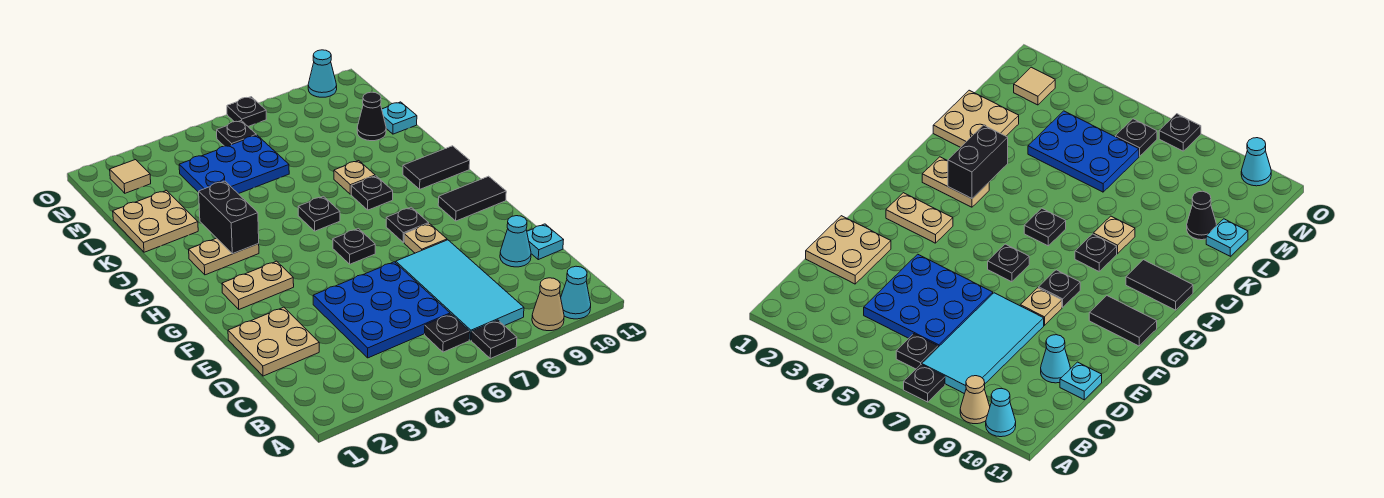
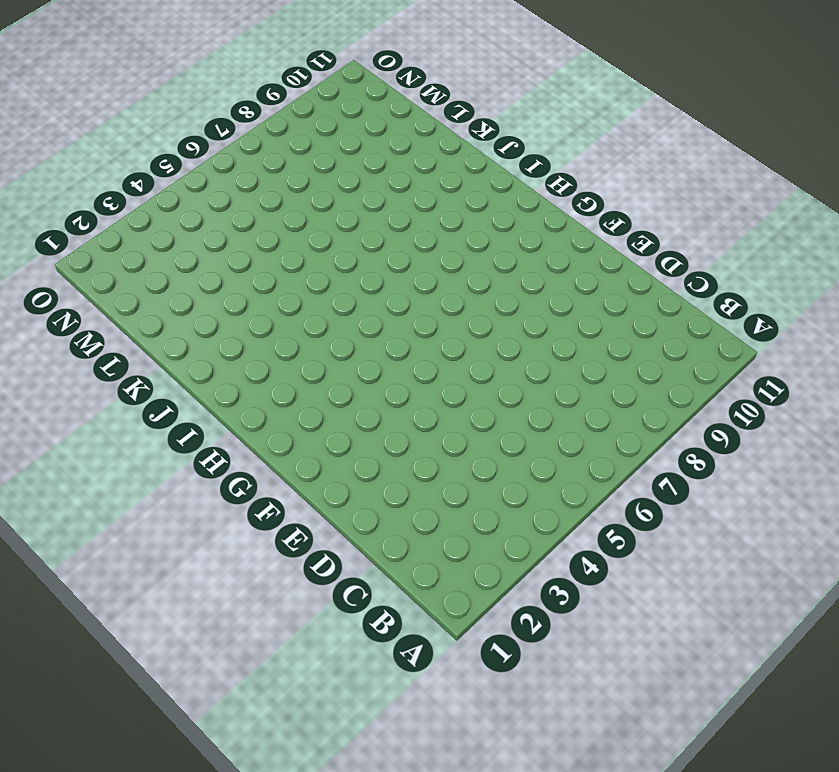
none -> black 1x1 plate [471,320,517,358]
none -> tan 1x1 cone [532,278,564,331]
none -> cyan 1x1 cone [561,266,591,319]

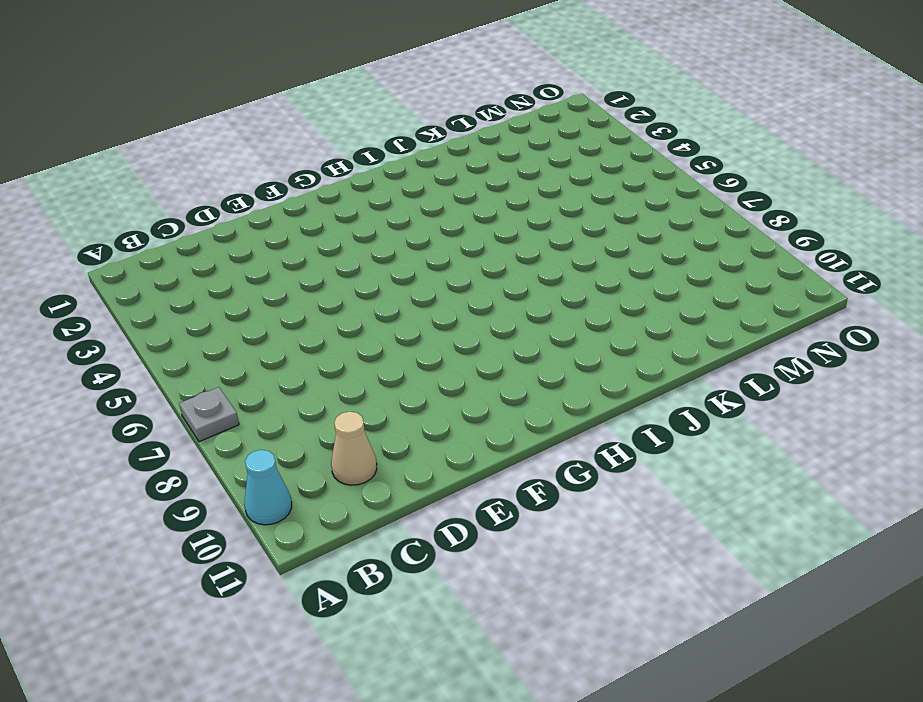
grey 1x1 plate [179,387,239,442] -> black 1x1 plate [471,320,517,358]
tan 1x1 cone [331,412,377,485] -> tan 1x1 cone moved to [532,278,564,331]
none -> black 1x1 plate [425,314,470,352]
none -> cyan 2x4 tile [396,240,524,340]
none -> blue 3x3 plate [313,262,450,358]

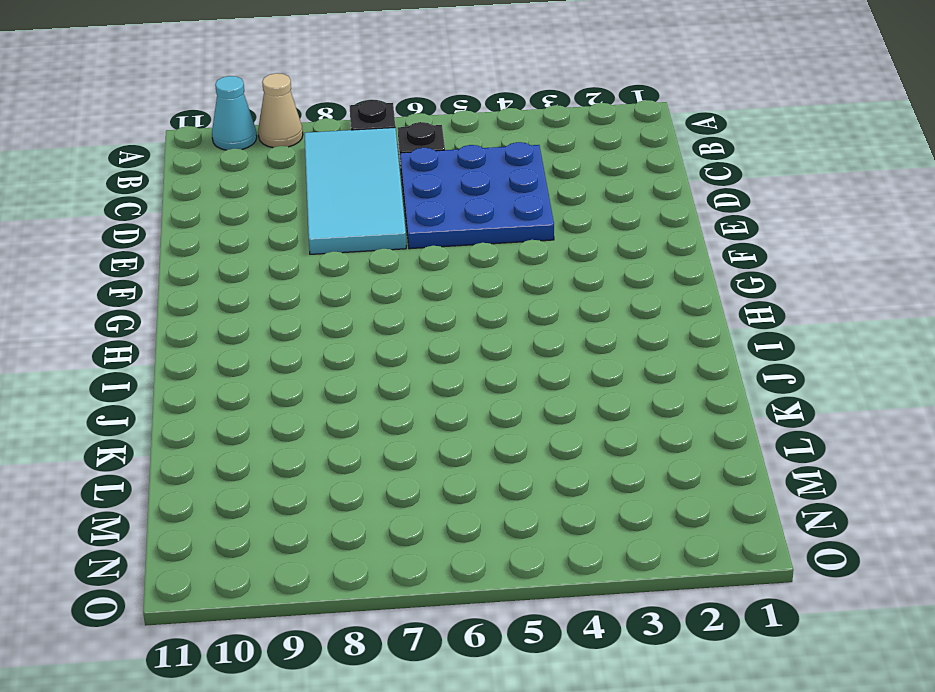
none -> tan 2x2 plate [228,307,319,376]
none -> cyan 1x1 cone [500,216,531,267]
none -> cyan 1x1 plate [527,224,563,260]

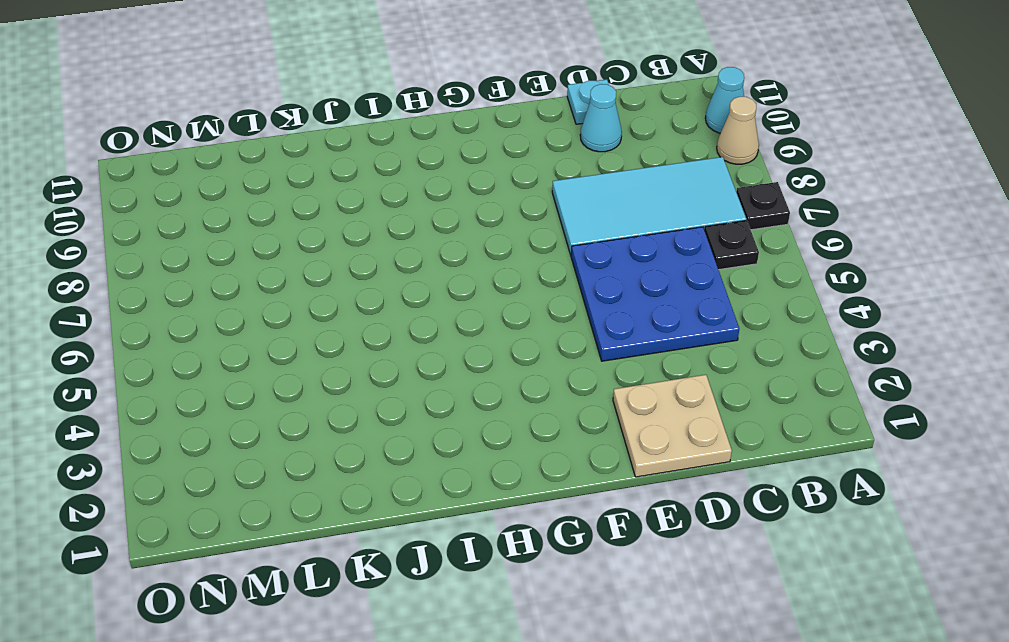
none -> tan 1x1 plate [404,223,447,253]
none -> tan 1x2 plate [222,261,294,309]
none -> black 1x1 plate [333,229,375,264]

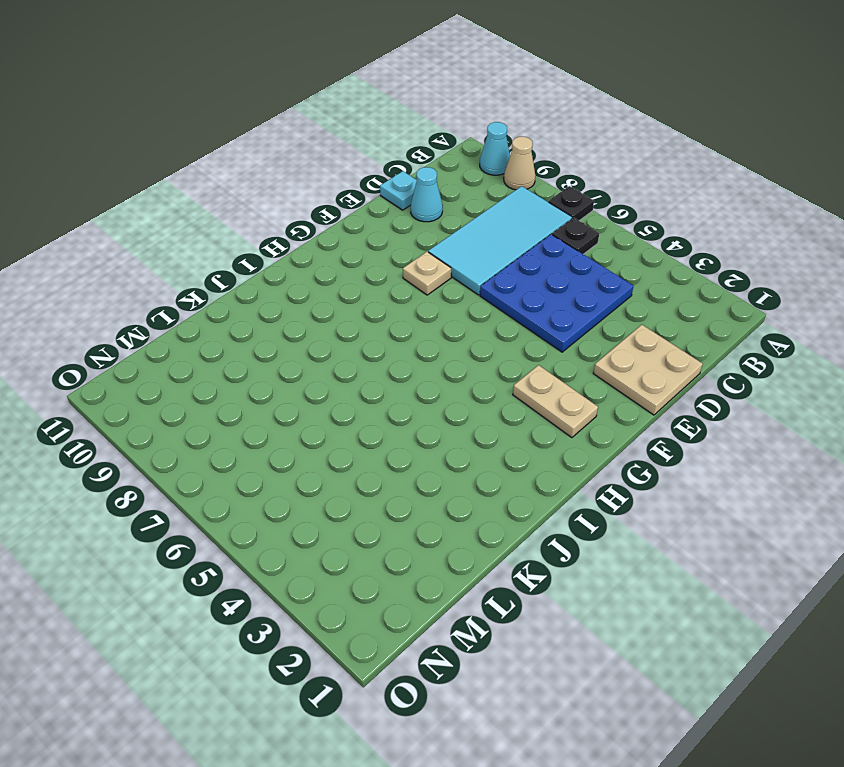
none -> black 1x1 plate [333,229,375,264]
none -> black 1x1 plate [386,207,429,242]
none -> black 1x2 tile [438,176,506,221]

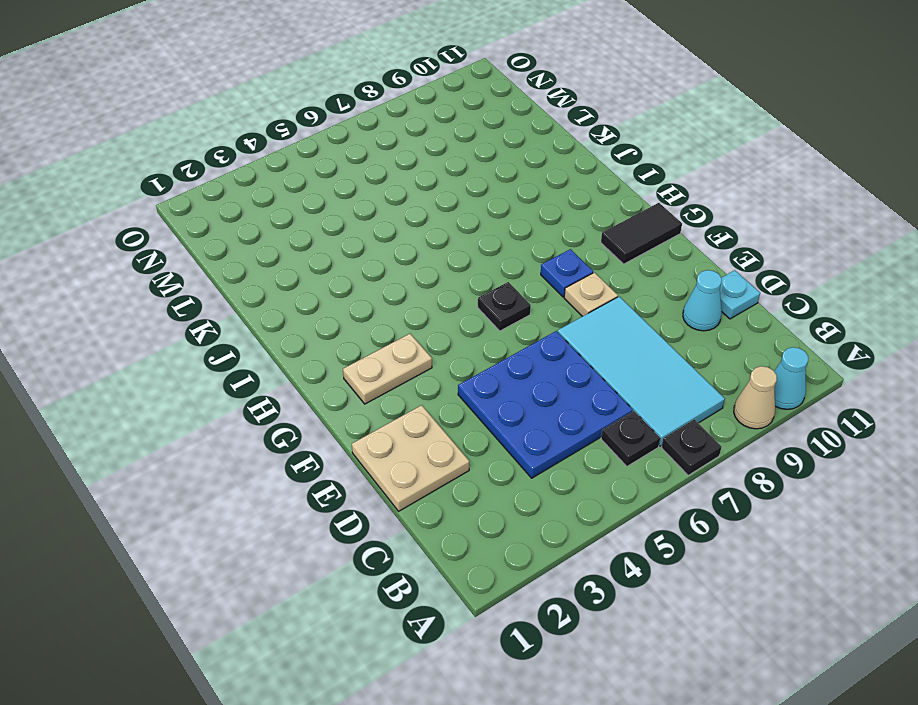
blue 1x1 plate [541,249,593,297] -> black 1x1 plate [386,207,429,242]
none -> tan 1x2 plate [189,238,259,275]
none -> black 1x1 plate [298,196,340,231]
none -> black 1x1 plate [351,176,393,210]

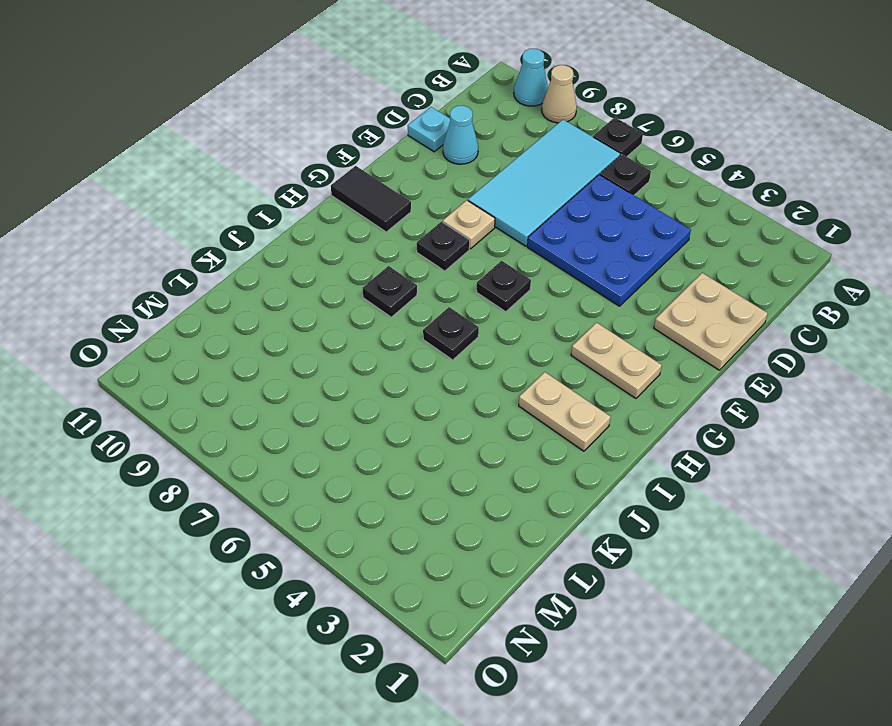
none -> black 1x2 tile [403,146,470,189]
none -> tan 1x1 plate [334,161,375,194]
none -> tan 2x2 plate [113,190,198,252]

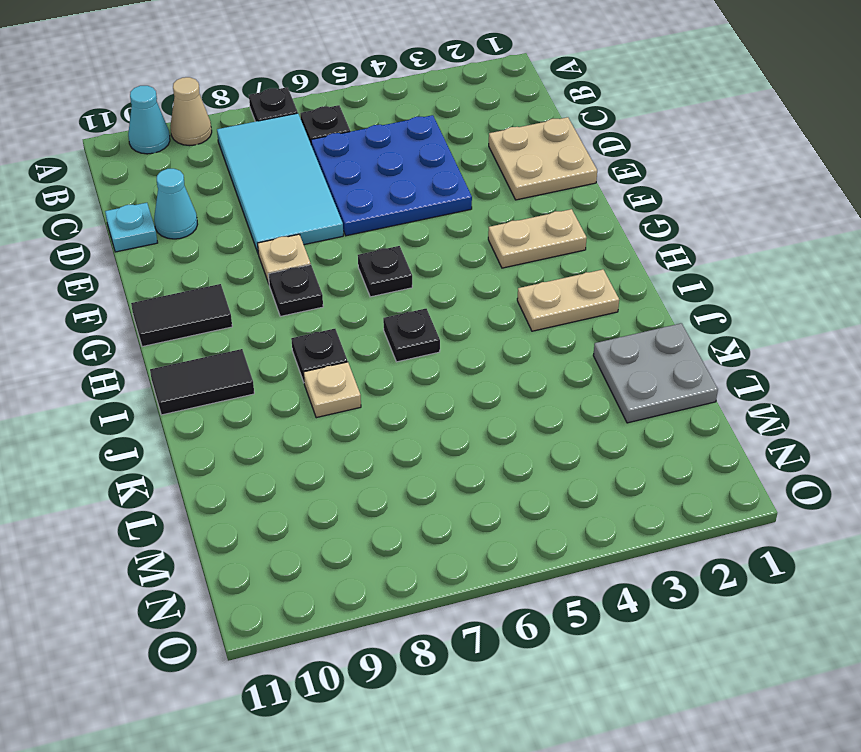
grey 2x2 plate [593,323,718,423] -> tan 2x2 plate [113,190,198,252]
none -> blue 2x3 plate [179,135,289,194]
none -> black 1x1 cone [357,92,386,141]
none -> cyan 1x1 plate [382,102,417,134]

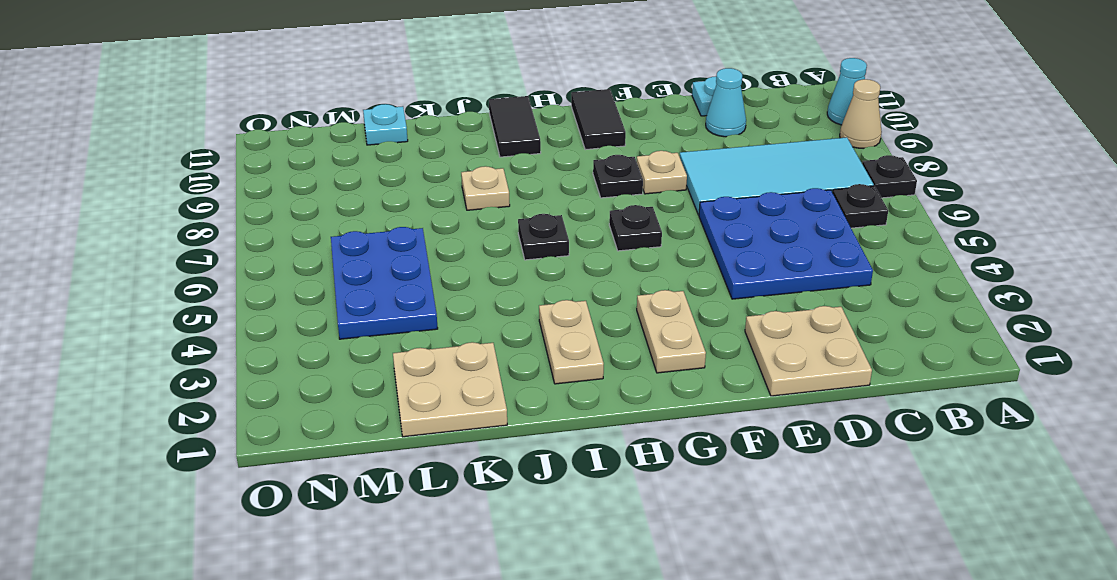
none -> black 1x1 plate [351,176,393,210]
none -> black 1x1 cone [357,92,386,141]
none -> tan 1x1 tile [110,160,151,193]

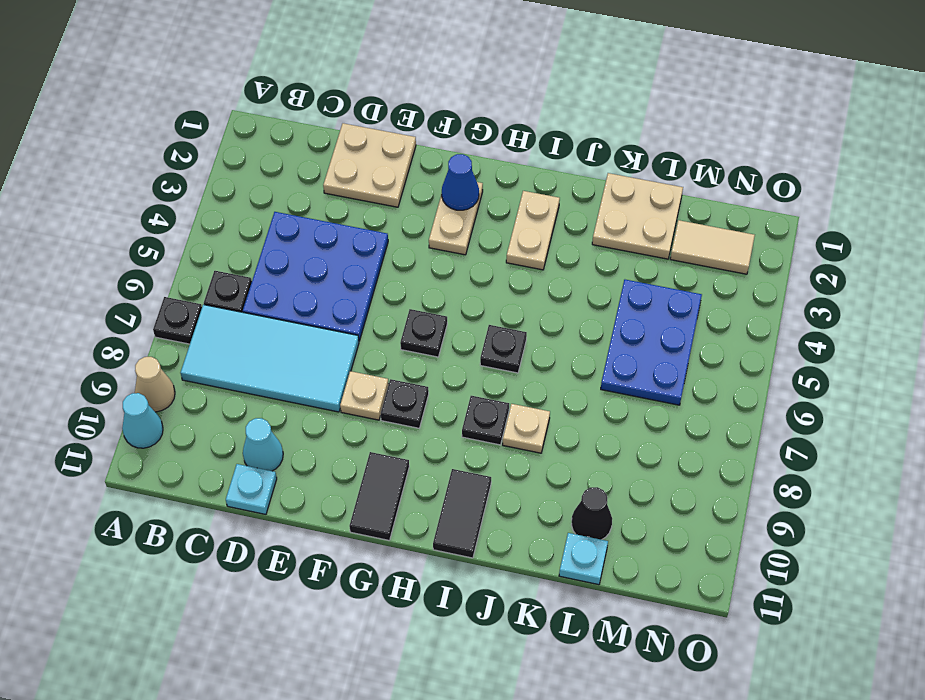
blue 1x1 cone [442,154,479,210] -> none
tan 1x2 tile [670,220,755,274] -> tan 1x1 tile [110,160,151,193]
none -> black 1x1 plate [217,121,256,146]
none -> black 1x1 plate [227,97,266,126]
none -> cyan 1x1 cone [308,50,337,97]

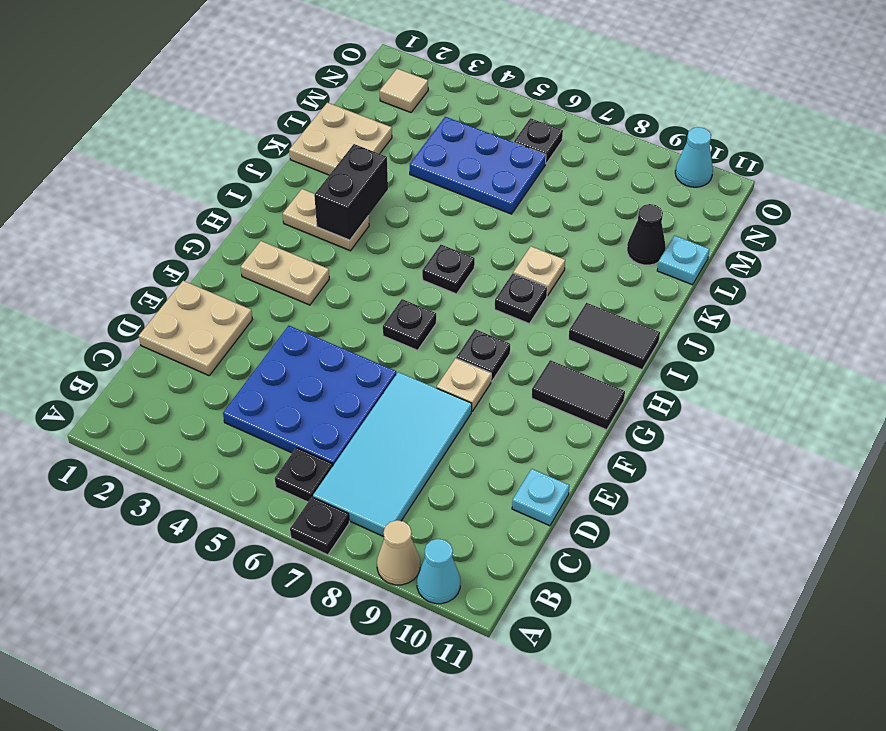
none -> cyan 1x1 cone [500,216,531,267]
none -> black 1x1 plate [227,97,266,126]

